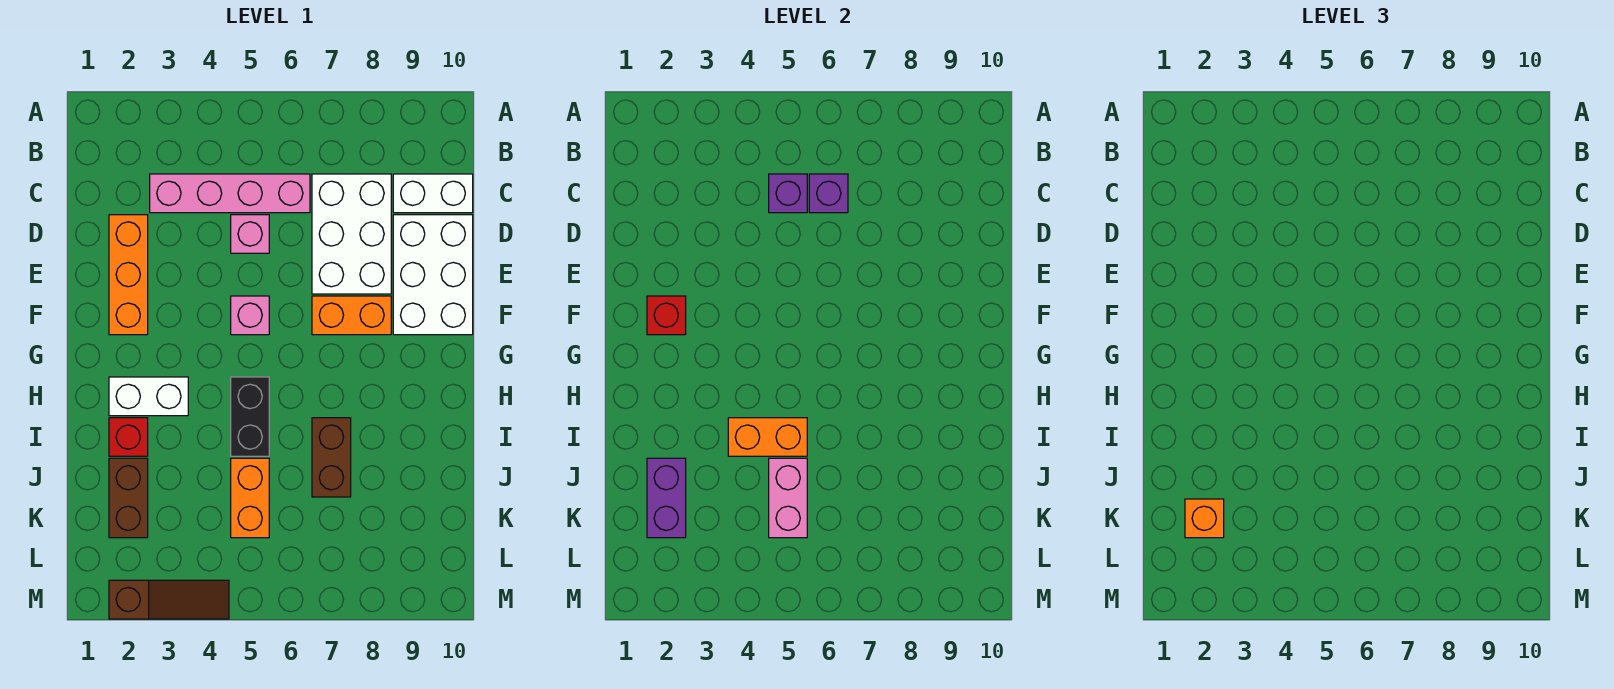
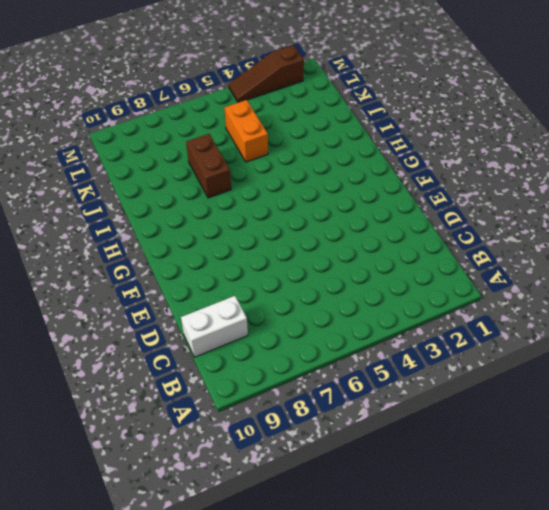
none -> pink 1x4 brick [150,174,310,213]
none -> white 2x3 brick [312,174,391,294]
none -> orange 1x3 brick [109,215,148,335]

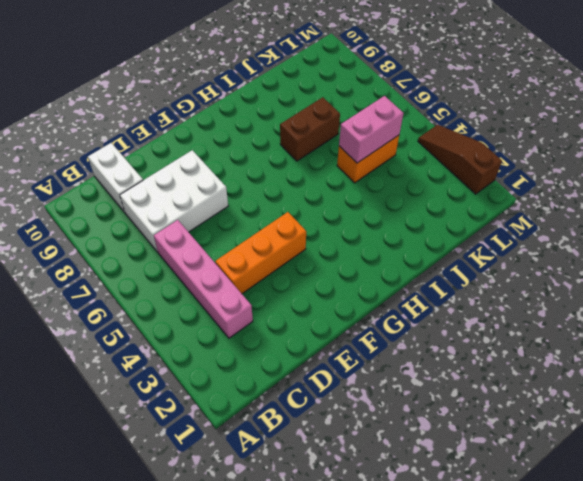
orange 1x3 brick [215,212,306,294] -> orange 1x3 brick moved to [109,215,148,335]
none -> pink 1x1 brick [231,215,269,253]
none -> white 2x3 brick [393,215,473,335]
none -> pink 1x1 brick [231,296,269,335]

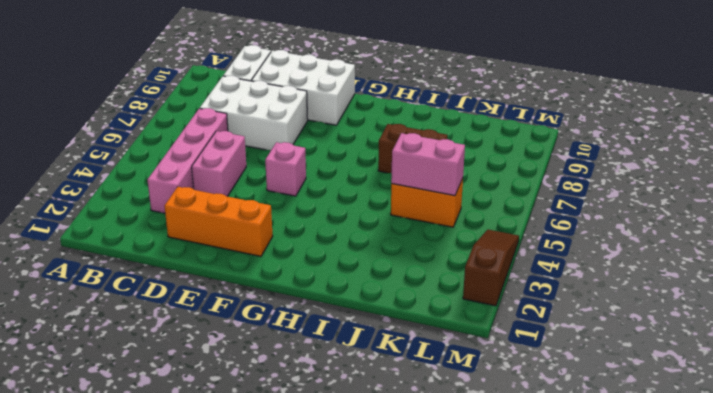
pink 1x2 brick [192,131,246,196] -> pink 1x1 brick [231,215,269,253]
none -> orange 1x2 brick [312,296,391,335]
none -> white 1x2 brick [109,377,188,416]
none -> black 1x2 brick [231,377,269,456]

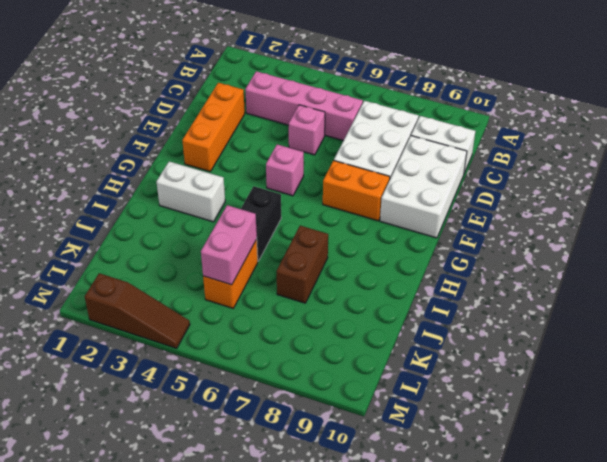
none -> red 1x1 brick [109,418,148,456]
none -> brown 1x2 brick [109,458,148,538]
none -> purple 1x1 brick [769,174,807,213]

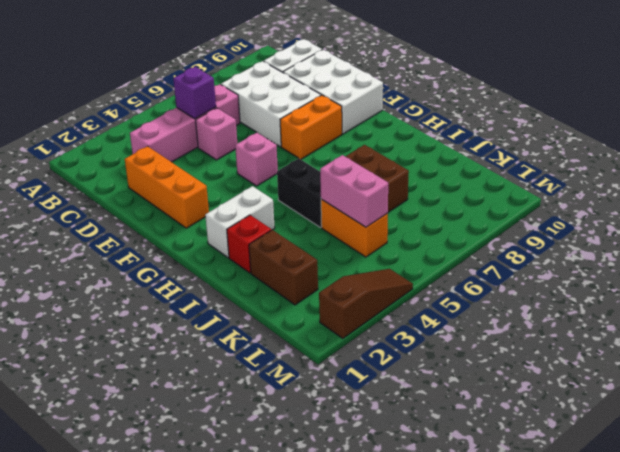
none -> purple 1x1 brick [809,174,848,213]
none -> red 1x1 brick [647,296,686,335]
none -> orange 1x2 brick [728,418,807,456]

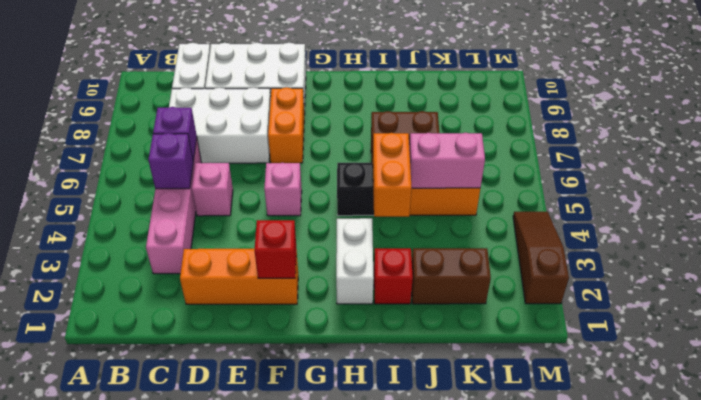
none -> purple 1x2 brick [647,458,686,538]
none -> orange 1x1 brick [1185,499,1224,538]

